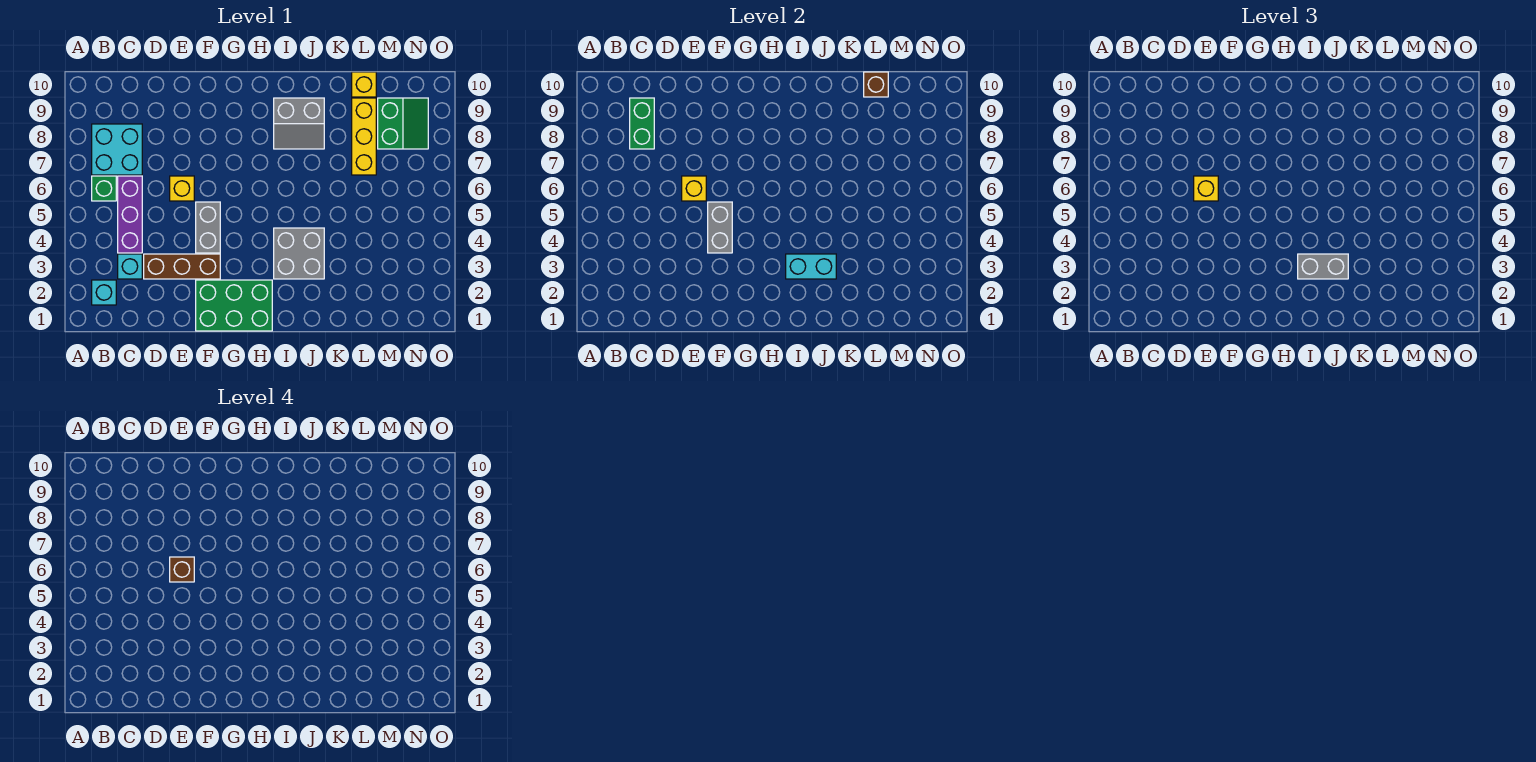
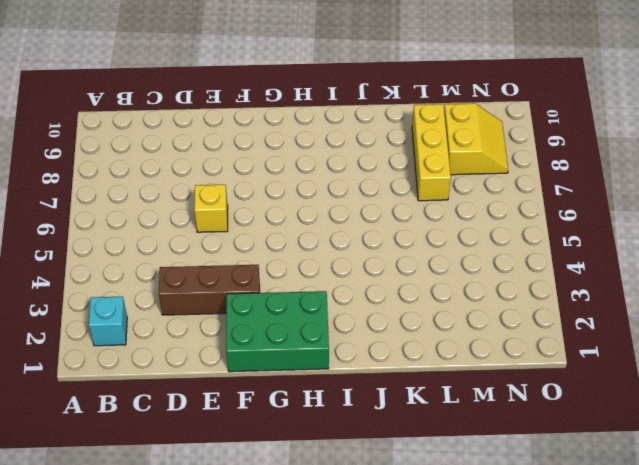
yellow 2x2 slope [444,103,508,175] -> green 2x2 slope [378,98,428,149]
none -> green 1x1 brick [92,176,116,201]
none -> cyan 2x2 brick [92,124,142,175]
none -> cyan 1x1 brick [118,254,142,279]

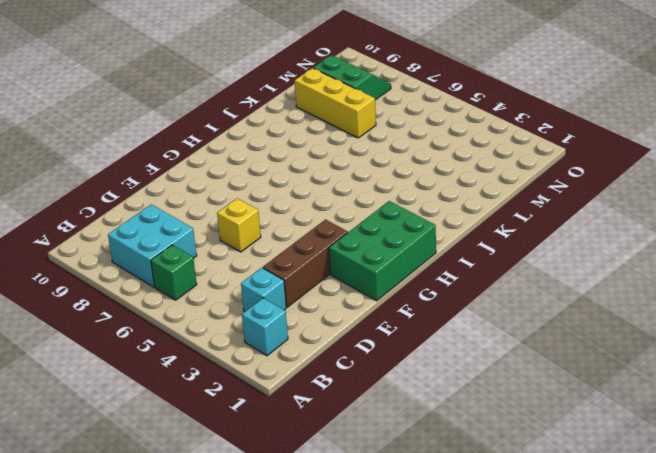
none -> purple 1x3 brick [118,176,142,253]
none -> grey 1x2 brick [196,202,220,253]
none -> grey 2x2 brick [274,228,324,279]

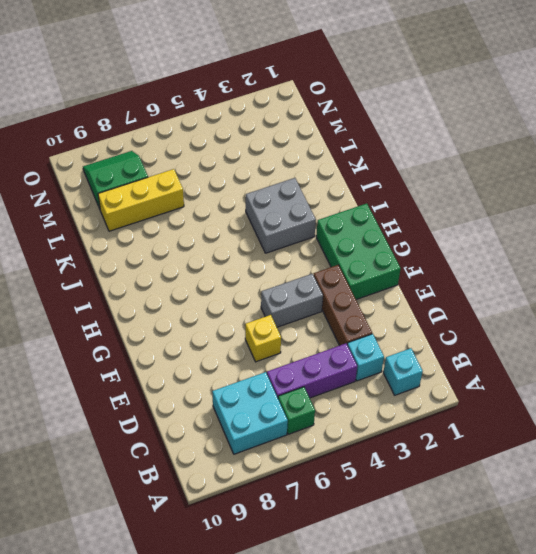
none -> grey 2x2 slope [274,98,324,149]
none -> yellow 1x1 brick [352,72,376,97]
none -> green 1x2 brick [630,98,654,149]

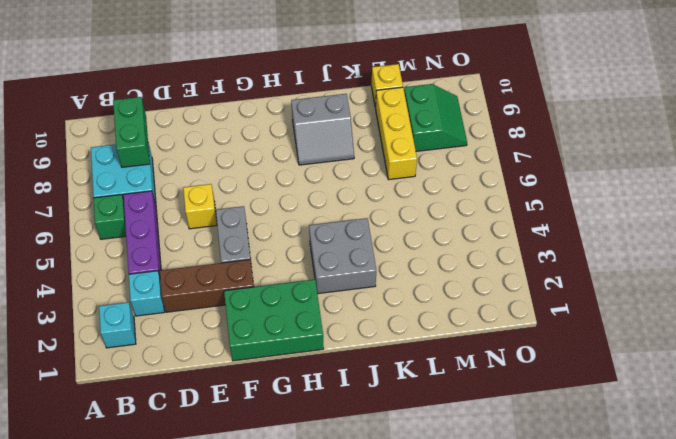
none -> yellow 1x1 brick [682,176,706,201]
none -> grey 1x2 brick [708,202,732,253]
none -> cyan 1x2 brick [786,254,836,279]

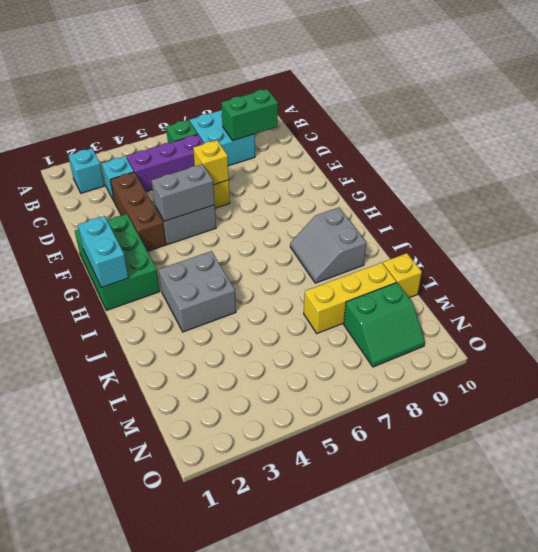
cyan 1x2 brick [78,216,128,288] -> cyan 1x2 brick moved to [786,254,836,279]
none -> brown 1x1 brick [864,72,888,97]
none -> yellow 1x1 brick [1194,176,1218,201]
none -> grey 1x2 brick [1298,254,1348,279]

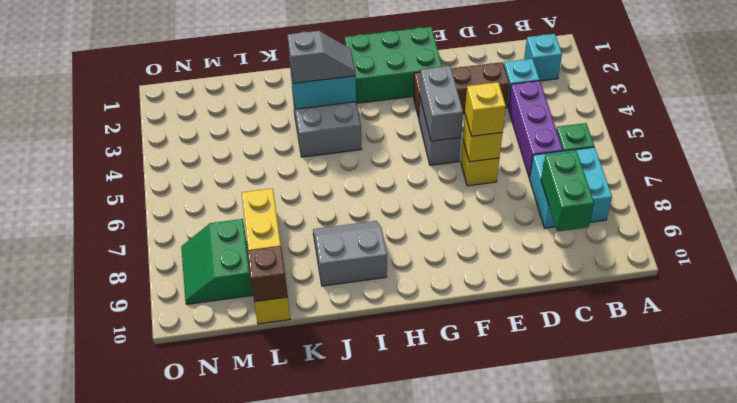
grey 1x2 slope [288,31,356,83] -> grey 1x2 brick [1298,254,1348,279]
none -> brown 1x1 brick [170,557,194,582]

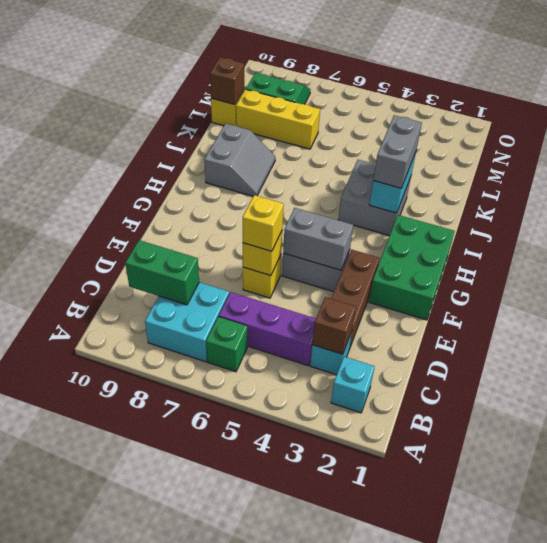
brown 1x1 brick [312,297,356,354] -> brown 1x1 brick moved to [170,557,194,582]

